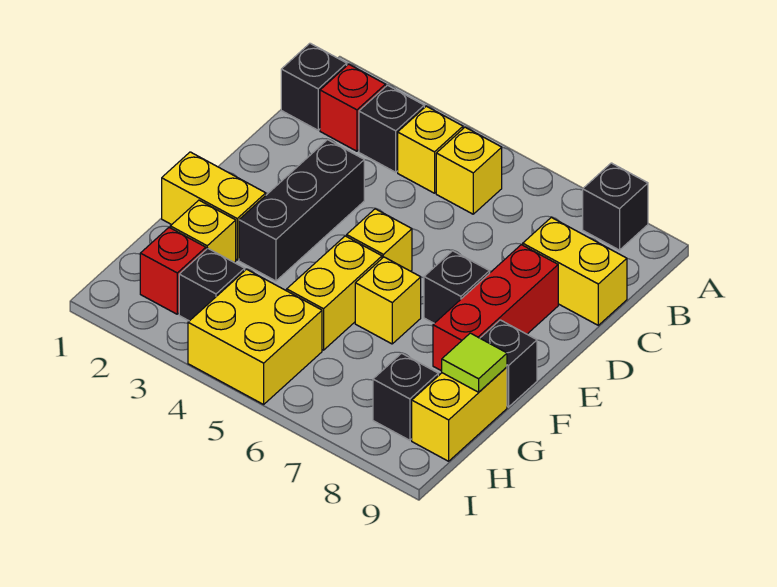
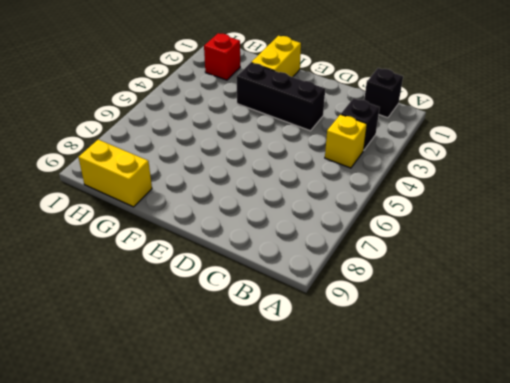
none -> black 1x1 brick [583,163,648,250]
none -> red 1x1 brick [320,64,386,151]
none -> yellow 1x1 brick [436,127,502,214]

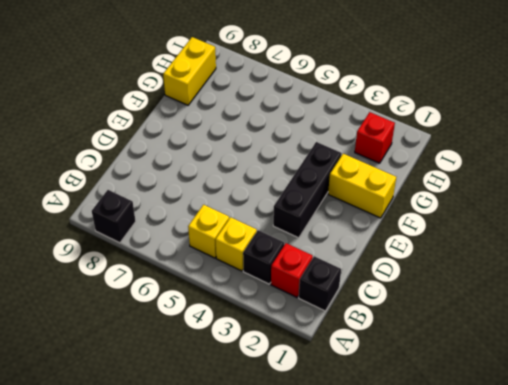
none -> yellow 1x2 brick [523,217,627,325]
none -> red 1x3 brick [433,245,558,371]
none -> yellow 1x1 brick [347,209,412,271]

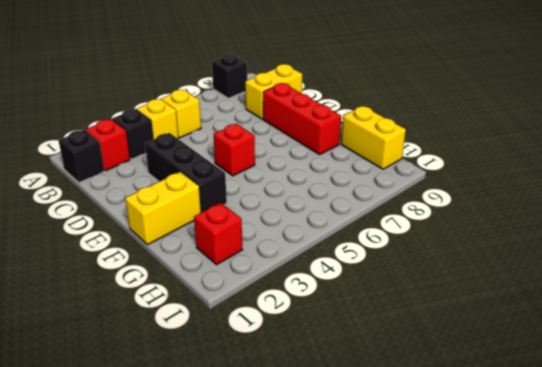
red 1x1 brick [213,124,255,176] -> yellow 1x1 brick [347,209,412,271]
none -> black 1x1 brick [424,251,490,323]
none -> yellow 1x2 brick [287,236,382,350]
none -> yellow 1x1 brick [355,257,421,344]

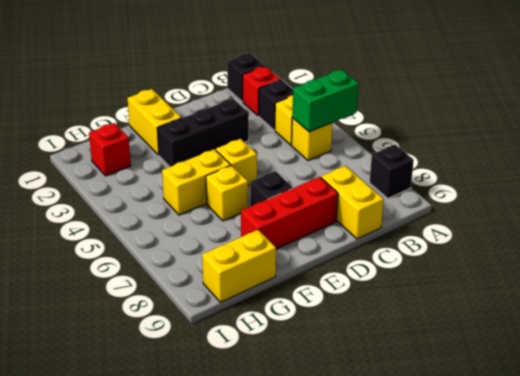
green 1x2 brick [292,70,359,132] -> none
none -> black 1x1 brick [480,320,537,407]
none -> yellow 1x1 brick [170,200,236,263]
none -> black 1x1 brick [179,248,245,321]

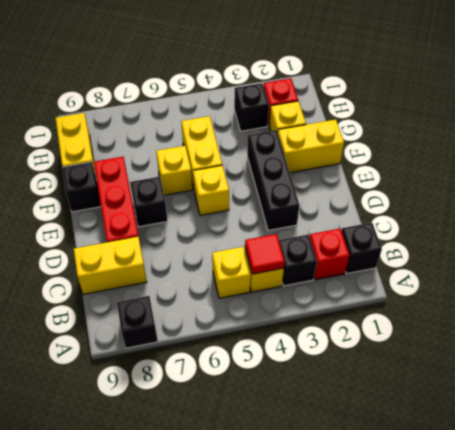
red 1x1 tile [245,234,285,274] -> none
none -> yellow 2x2 brick [188,269,322,404]
none -> black 1x1 brick [373,353,438,440]
none -> lime 1x1 tile [442,333,507,392]

